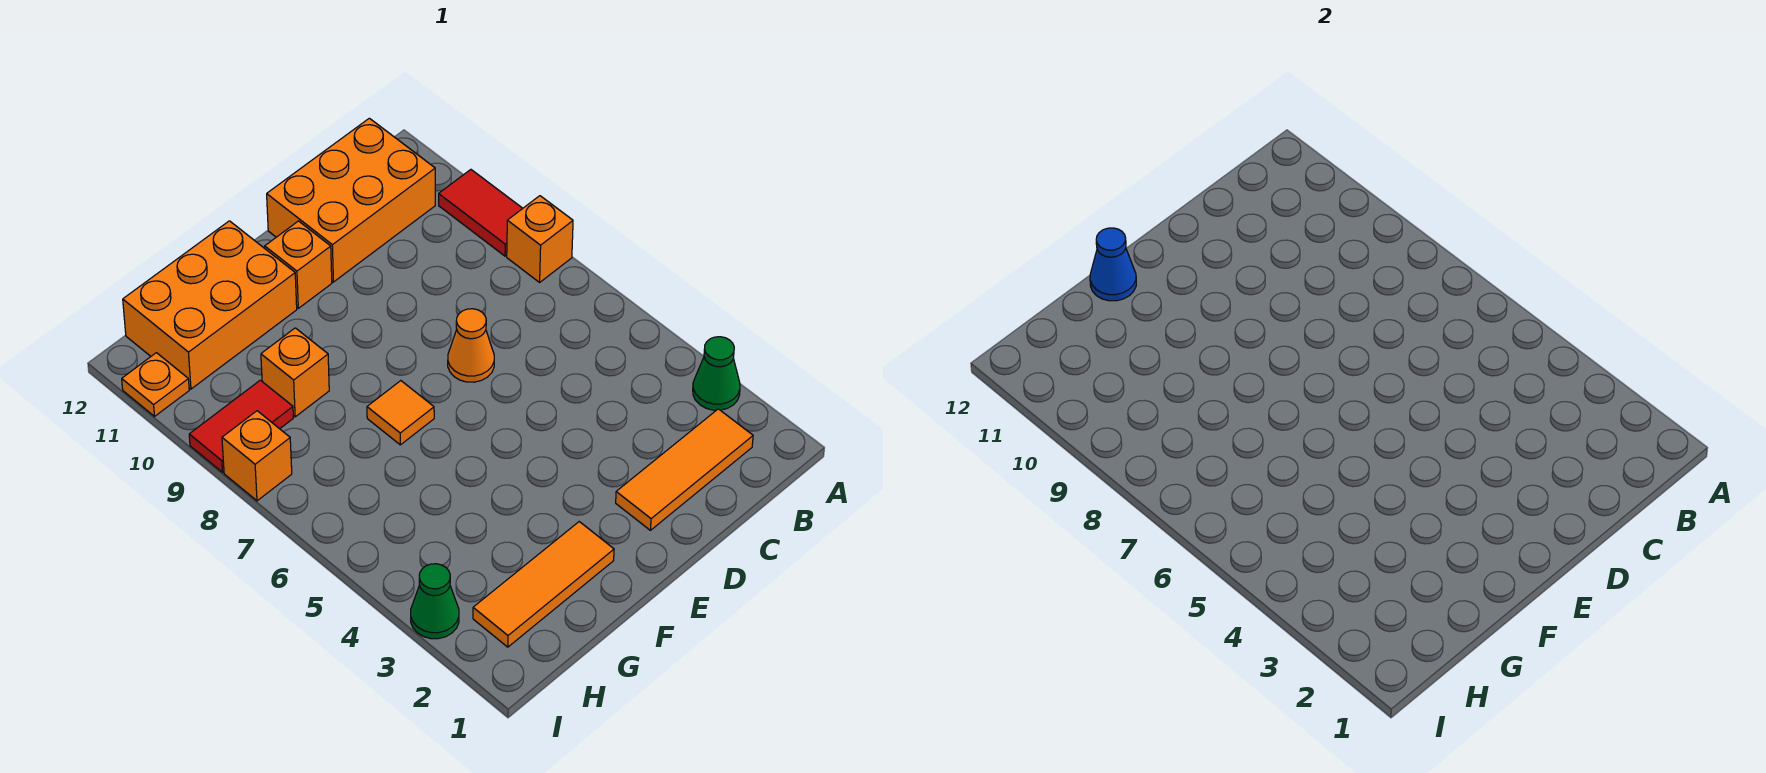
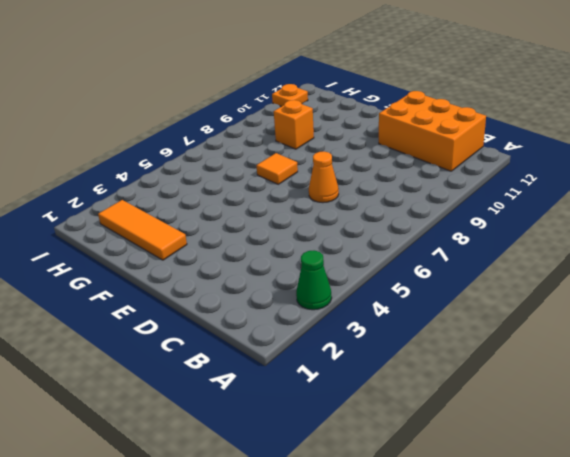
none -> orange 1x1 brick [507,196,573,282]
none -> red 1x2 tile [439,170,523,256]
none -> orange 1x3 tile [616,409,753,530]

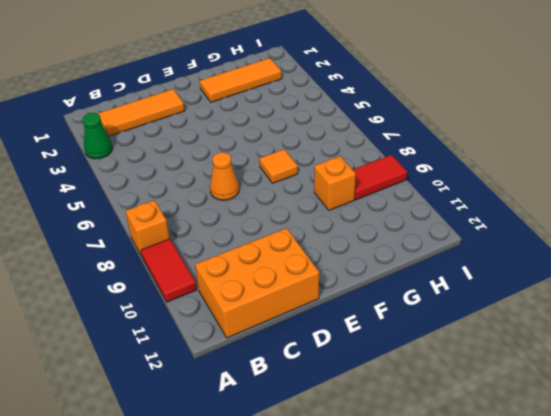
none -> orange 1x1 brick [265,221,332,308]
none -> orange 2x3 brick [123,221,297,389]
none -> green 1x1 cone [411,564,459,639]

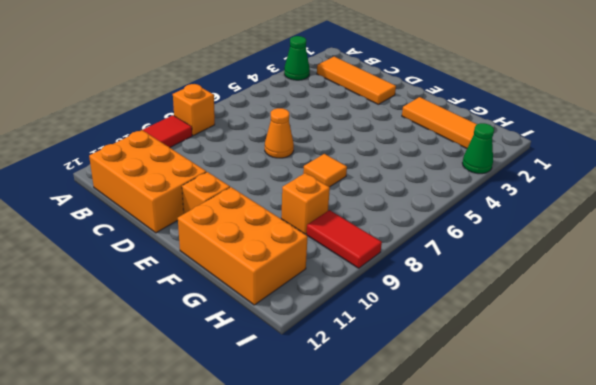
none -> orange 1x1 brick [222,411,292,501]
none -> orange 1x1 plate [122,353,189,416]
none -> blue 1x1 cone [1090,228,1136,301]

